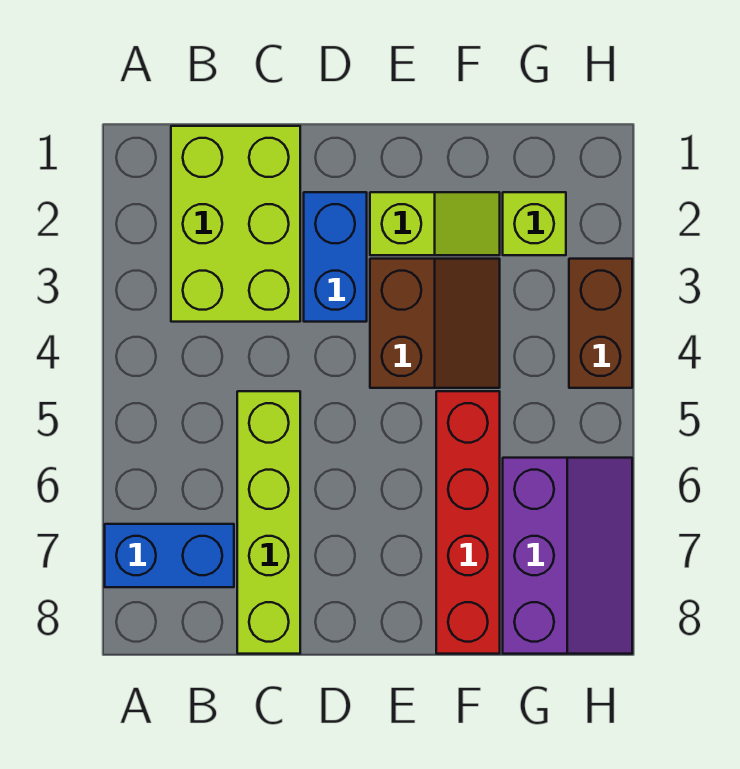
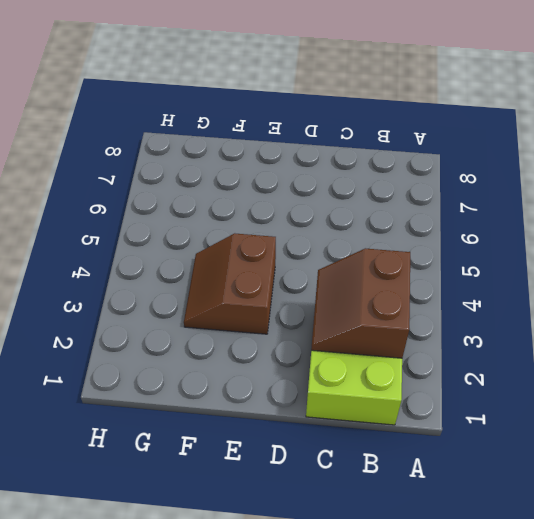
brown 2x2 slope [311,248,410,358] -> none
none -> blue 1x2 brick [105,524,234,587]
none -> lime 1x4 brick [237,391,300,654]

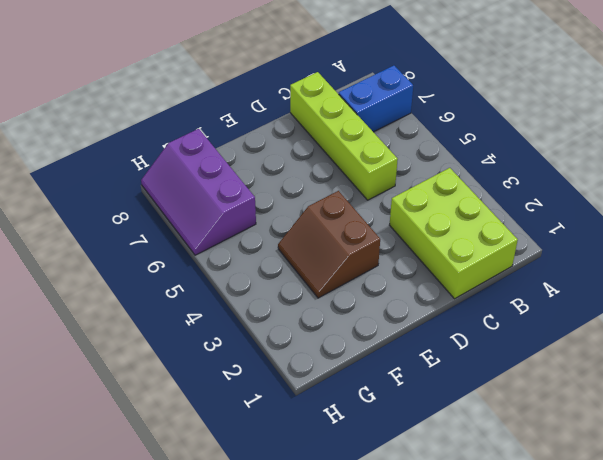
none -> blue 1x2 brick [304,192,367,322]
none -> lime 1x2 slope [370,192,500,255]

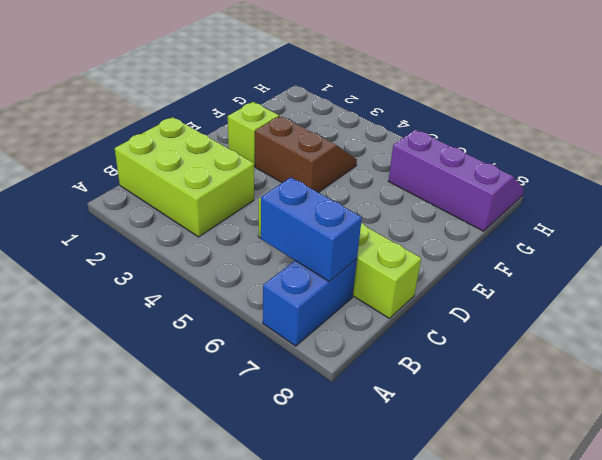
blue 1x2 brick [261,177,362,281] -> blue 1x2 brick moved to [304,192,367,322]
none -> red 1x4 brick [436,391,500,654]
none -> lime 1x1 brick [503,192,566,255]

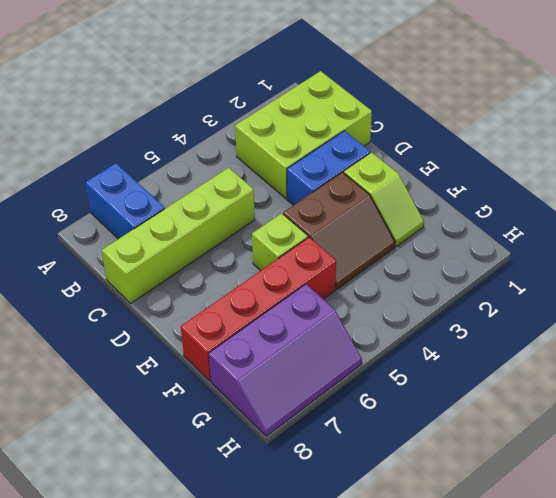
lime 1x1 brick [252,213,308,271] -> lime 1x1 brick moved to [503,192,566,255]
none -> brown 1x2 brick [569,259,632,388]

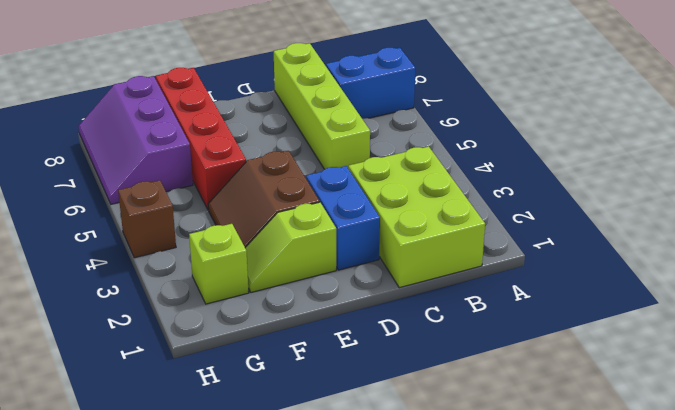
brown 1x1 brick [118,180,176,258] -> brown 1x2 brick [569,259,632,388]

